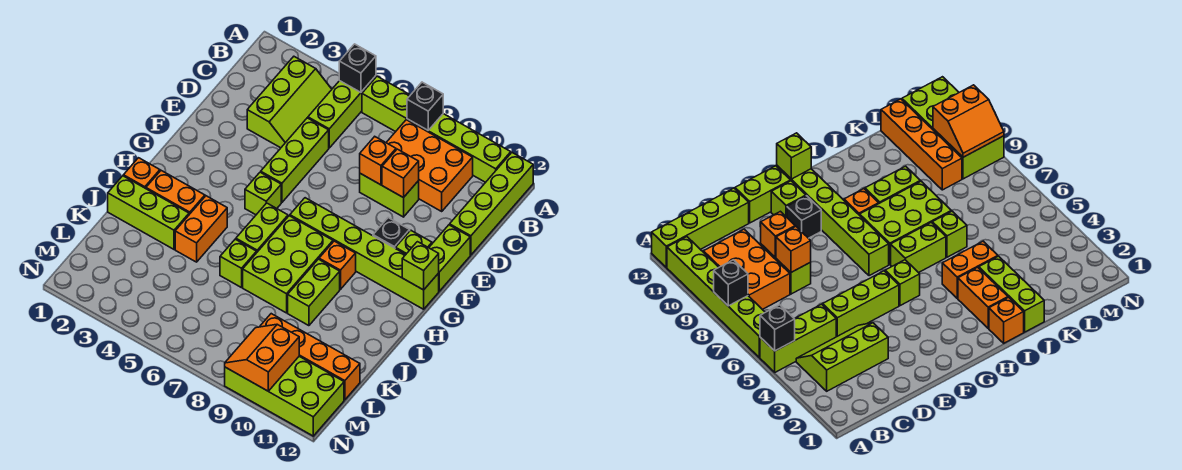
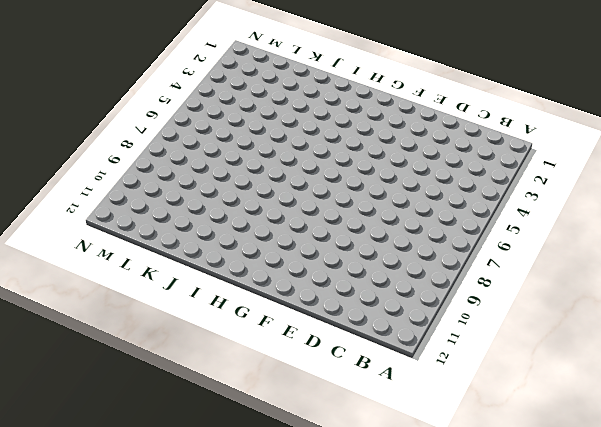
none -> lime 1x3 brick [308,76,376,148]
none -> lime 1x6 brick [362,76,511,182]
none -> lime 1x4 brick [450,153,533,255]

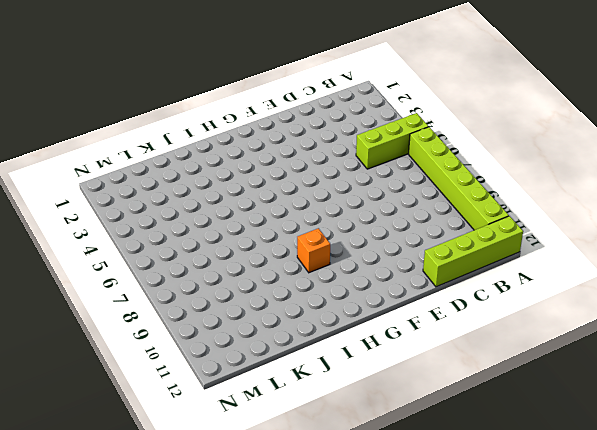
none -> lime 2x3 slope [247,57,332,148]
none -> orange 2x3 brick [386,120,473,211]
none -> lime 1x3 brick [261,118,329,202]

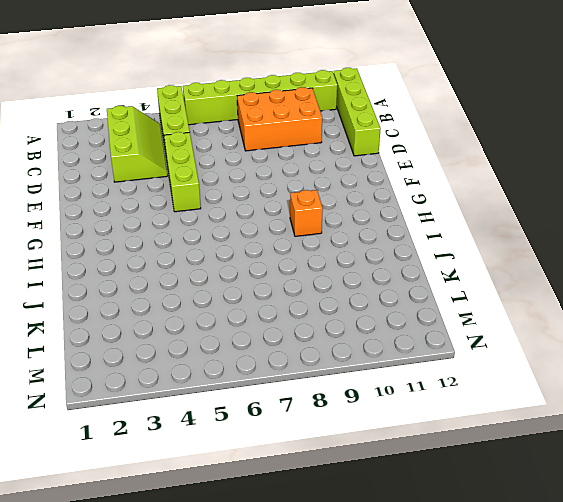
none -> lime 1x2 brick [360,174,419,217]
none -> lime 1x2 brick [429,225,470,291]
none -> black 1x1 brick [373,218,410,248]

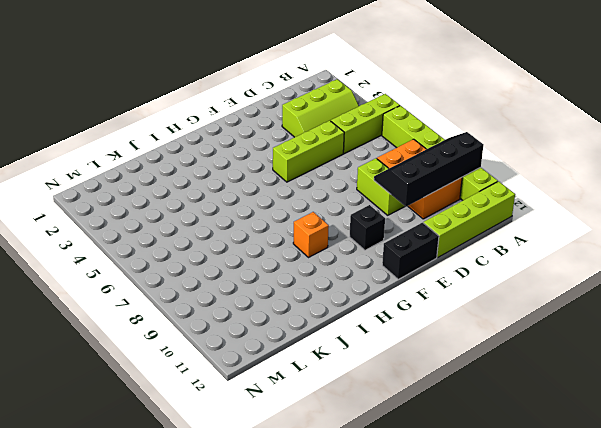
black 2x4 slope [374,132,483,207] -> orange 1x1 brick [382,149,419,198]
black 1x2 brick [382,223,439,279] -> lime 1x2 brick [429,225,470,291]
none -> lime 1x1 brick [396,230,432,254]
none -> lime 1x1 brick [245,172,281,215]
none -> lime 1x6 brick [290,198,439,309]

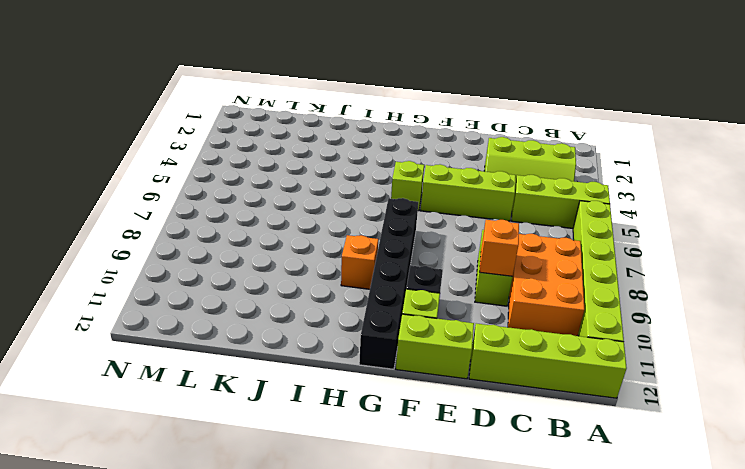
black 1x6 brick [359,198,418,369] -> lime 1x6 brick [290,198,439,309]
none -> lime 1x2 brick [236,203,288,252]
none -> lime 2x3 brick [243,216,333,313]
none -> orange 1x1 brick [123,158,160,189]

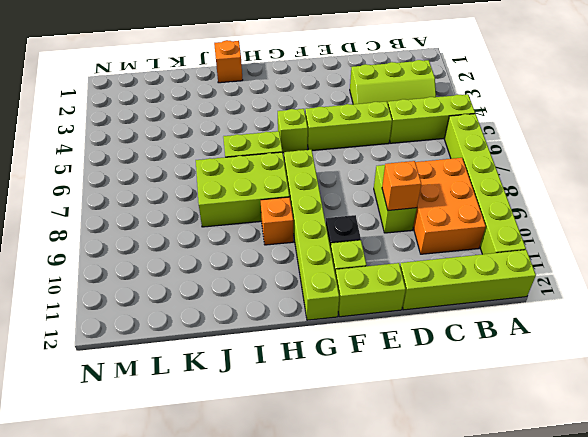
none -> orange 1x2 brick [146,171,205,214]
none -> orange 1x2 brick [175,196,227,262]
none -> lime 1x2 brick [288,259,340,326]

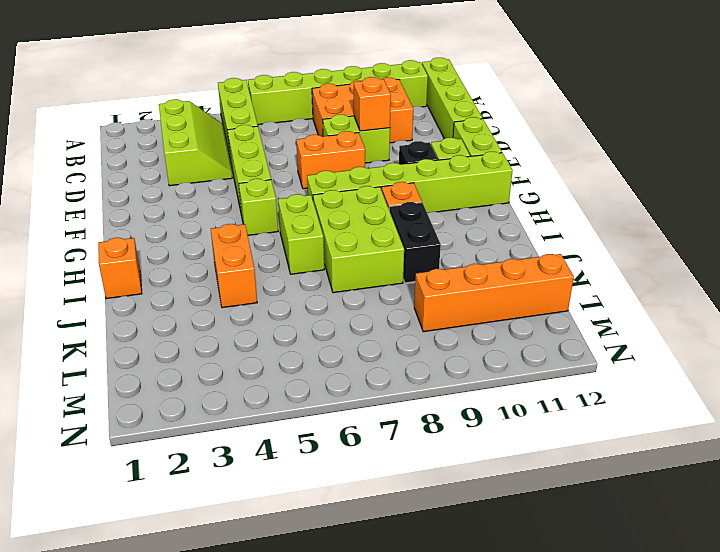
orange 1x2 brick [296,131,365,189] -> orange 1x2 brick moved to [146,171,205,214]
black 1x2 brick [389,202,441,283] -> lime 1x2 brick [288,259,340,326]
none -> lime 1x3 brick [108,176,189,249]
none -> lime 1x1 brick [220,239,257,288]
none -> lime 2x4 brick [225,356,344,436]

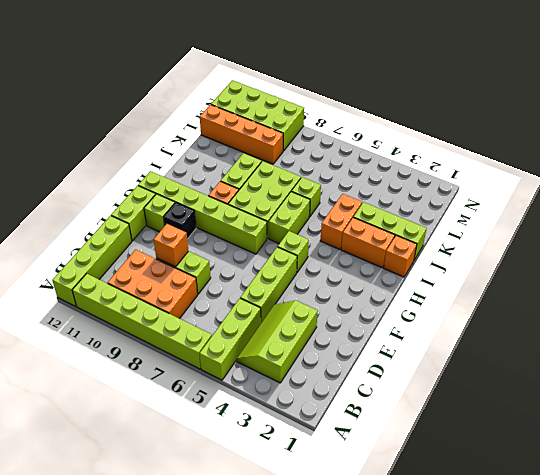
none -> black 1x1 brick [339,44,376,92]
none -> black 1x1 brick [407,82,443,130]
none -> orange 1x1 brick [360,137,396,185]

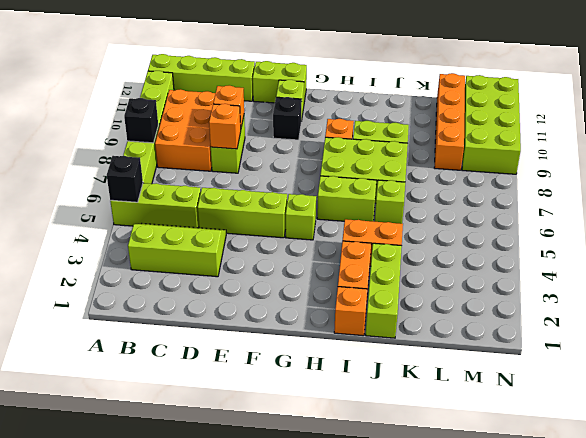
none -> lime 1x6 brick [290,198,439,309]
none -> lime 1x1 brick [402,242,439,290]
none -> orange 2x2 slope [225,324,299,391]

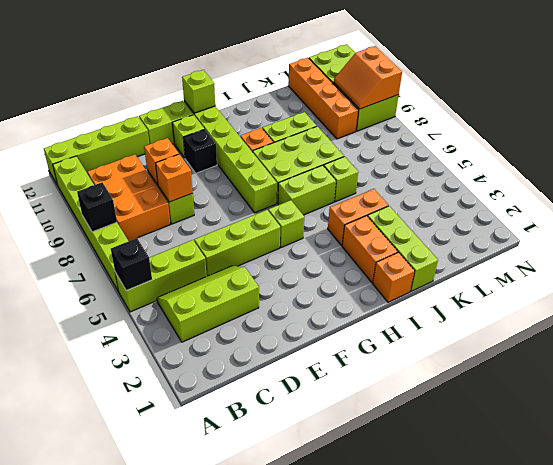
orange 2x2 slope [334,46,402,109] -> orange 2x2 slope turned to [225,324,299,391]

